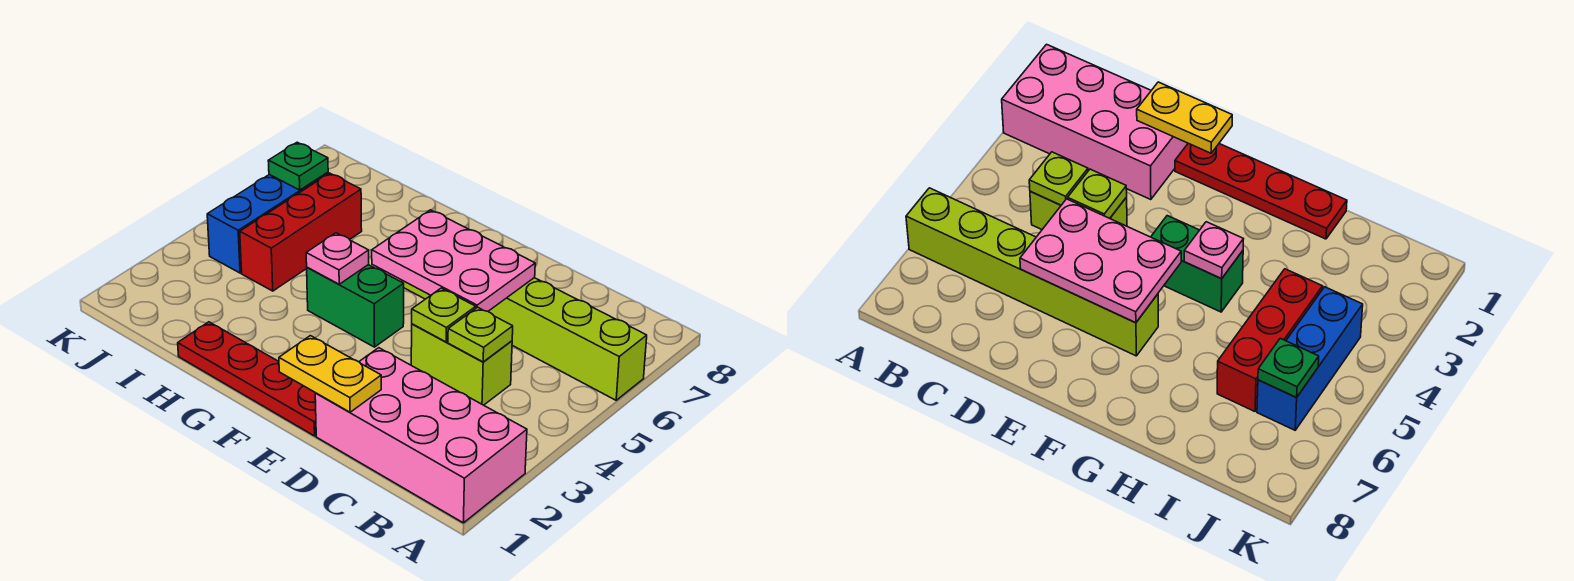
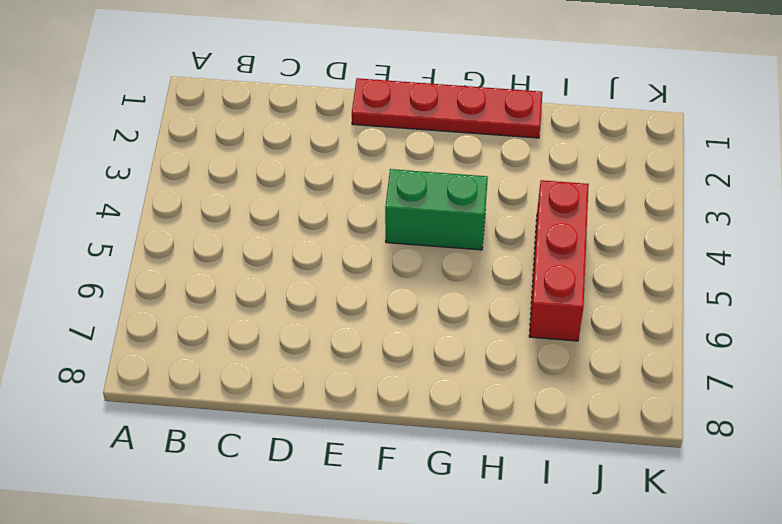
none -> pink 2x4 brick [315,348,527,523]
none -> lime 1x6 brick [402,278,647,400]
none -> lime 1x2 brick [411,324,512,405]

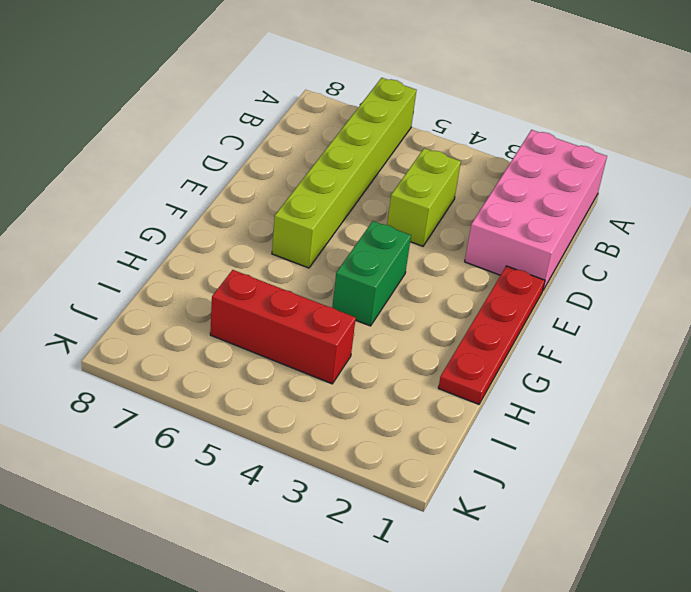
none -> blue 1x3 brick [207,173,328,273]
none -> lime 1x1 plate [448,307,513,362]
none -> yellow 1x2 plate [279,336,381,412]

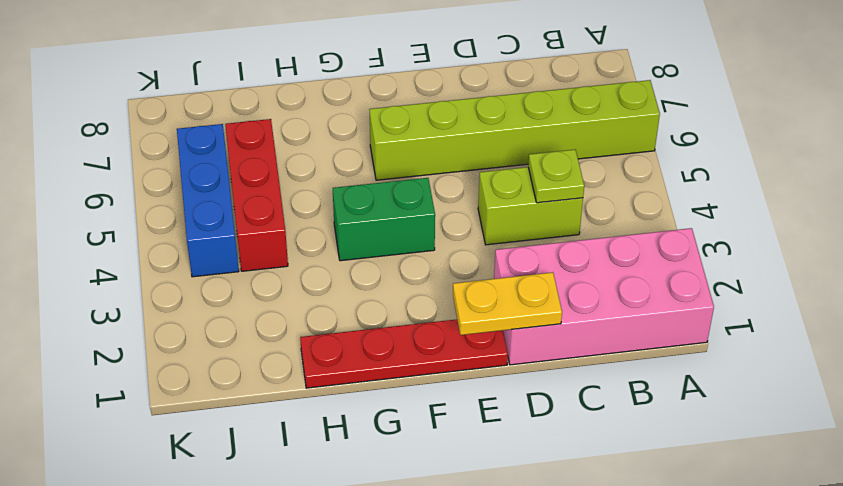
none -> lime 1x1 plate [412,288,476,342]
none -> pink 2x3 plate [372,210,535,311]
none -> pink 1x1 plate [306,233,369,284]

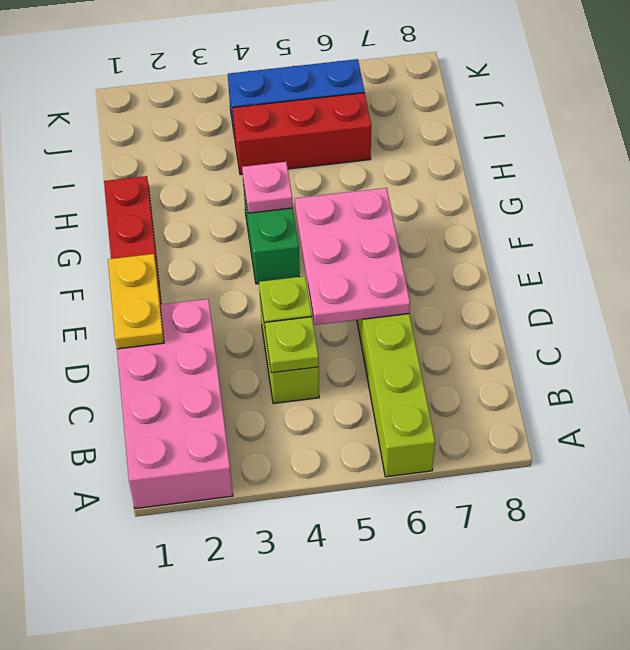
none -> green 1x1 plate [268,142,328,190]

